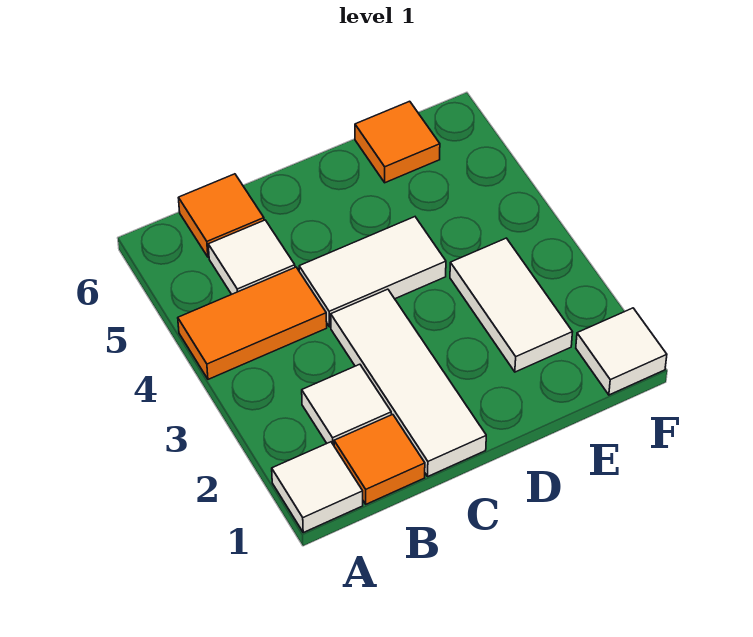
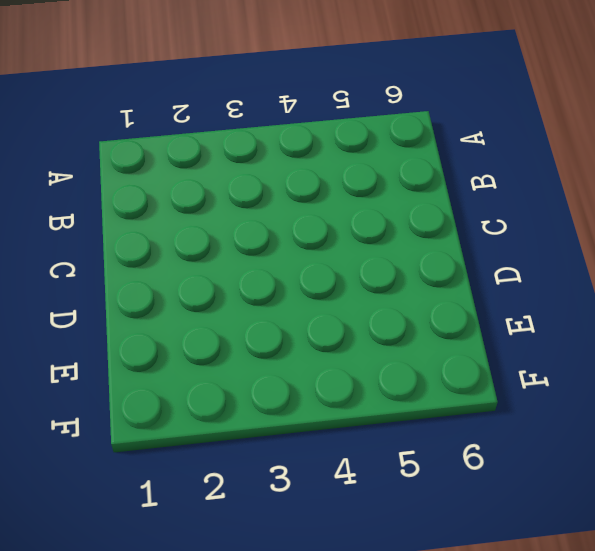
none -> white 1x1 tile [272,442,363,532]
none -> orange 1x2 tile [178,267,327,379]

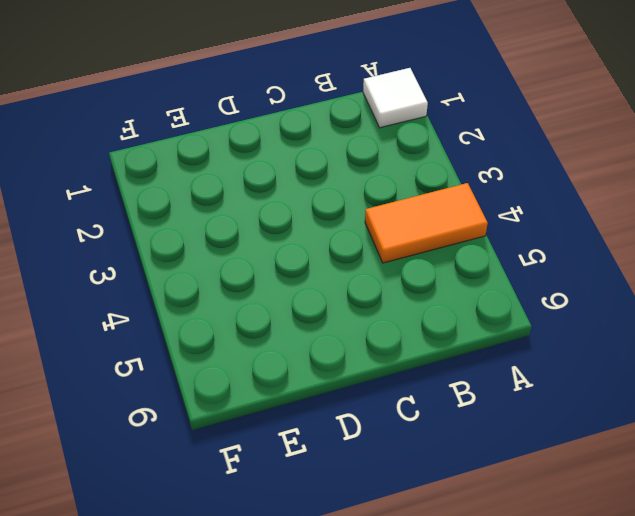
none -> orange 1x1 tile [334,414,425,504]
none -> white 1x1 tile [302,364,391,445]

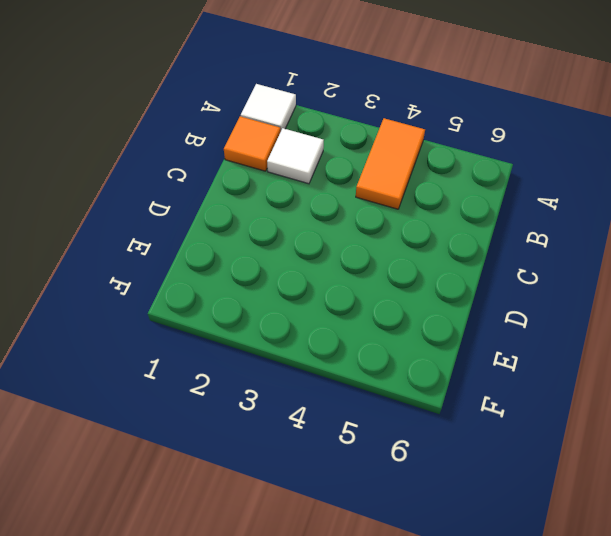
none -> white 1x1 tile [208,220,295,294]
none -> orange 1x1 tile [179,174,264,257]

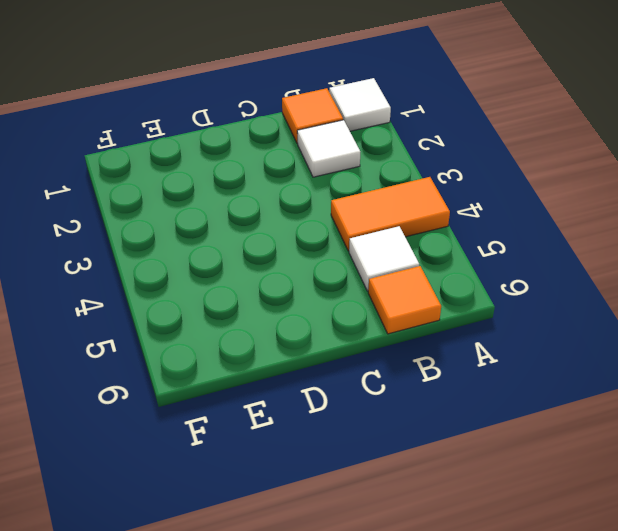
none -> white 1x3 tile [331,289,486,476]
none -> white 1x2 tile [299,217,446,327]

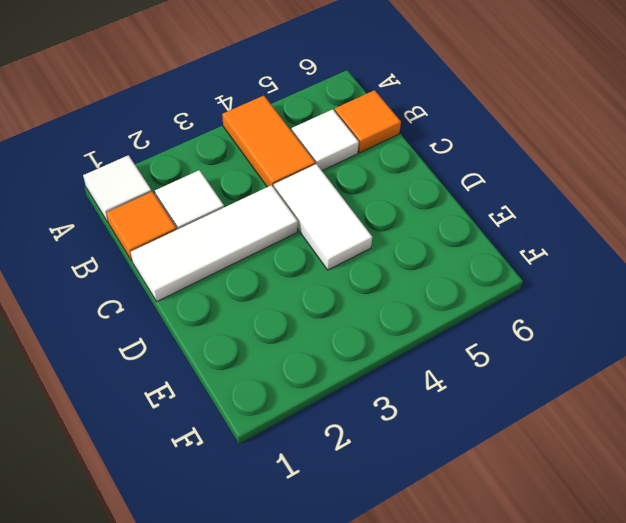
none -> white 1x2 tile [450,238,572,372]
none -> orange 1x1 tile [355,101,440,183]

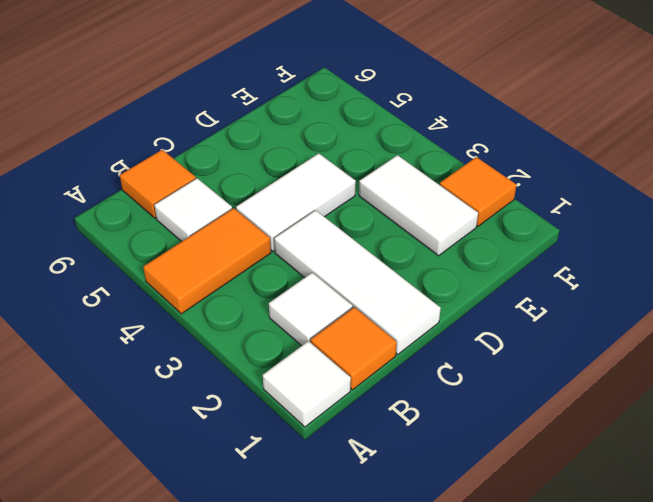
orange 1x1 tile [440,157,516,226] -> orange 1x1 tile moved to [355,101,440,183]
none -> white 1x1 tile [576,308,667,395]

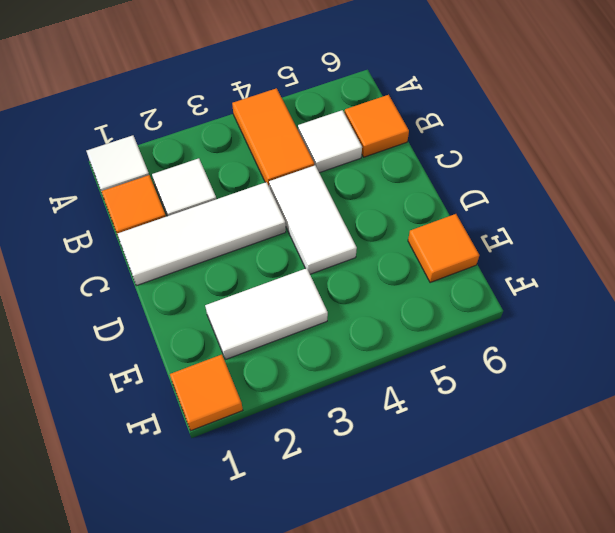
orange 1x1 tile [170,355,243,431] -> white 1x1 tile [576,308,667,395]

